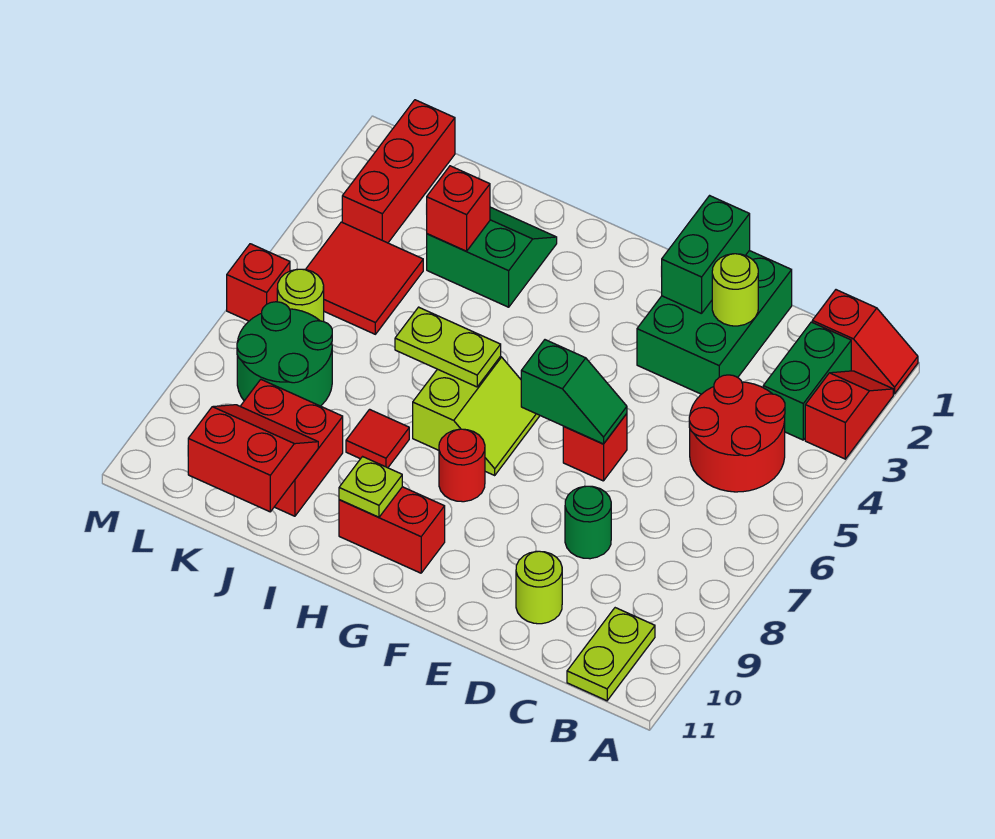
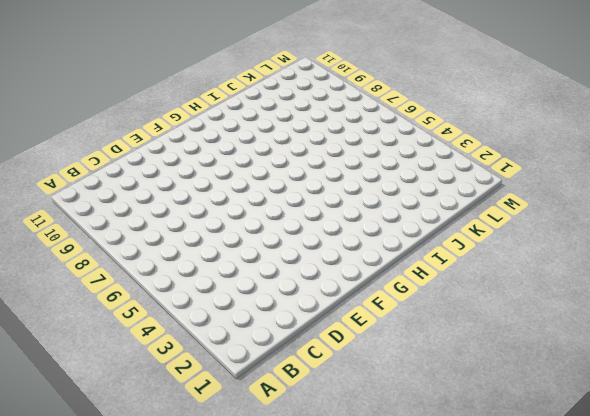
none -> red 1x2 slope [812,290,918,394]
none -> red 1x2 slope [805,371,893,459]
none -> green 1x2 brick [763,322,851,440]

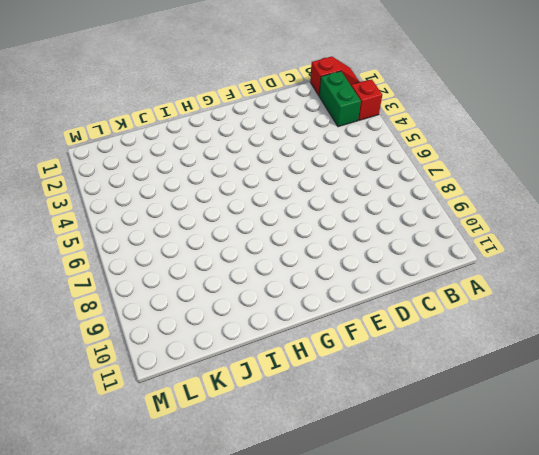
none -> red 2x2 round brick [689,375,785,492]
none -> lime 1x2 plate [567,608,655,701]
none -> green 2x3 brick [637,251,792,394]

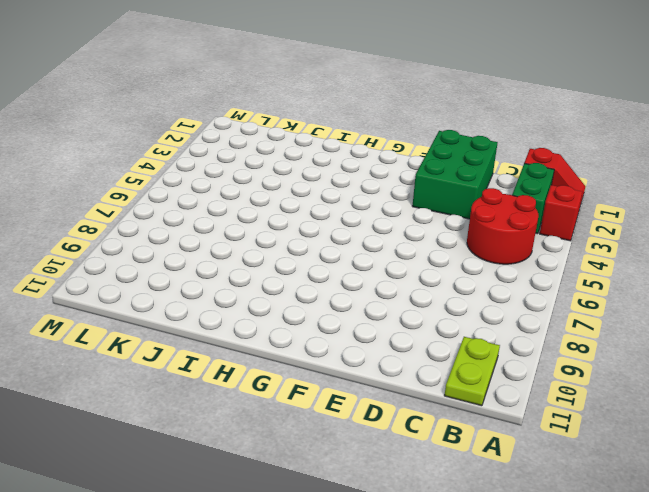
none -> green 1x1 round brick [565,486,611,559]
none -> lime 1x1 round brick [516,551,562,624]
none -> red 1x1 brick [563,414,627,481]

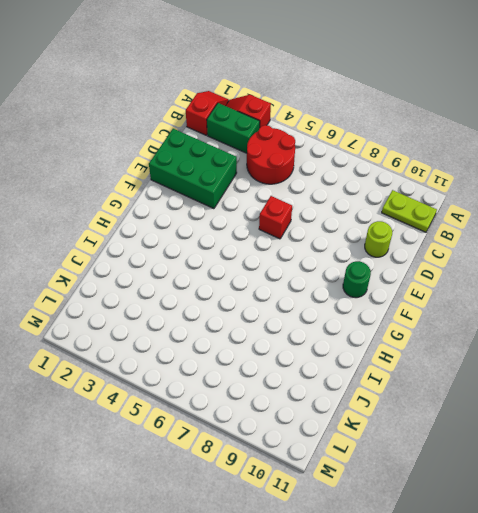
green 1x1 round brick [343,261,371,298] -> green 1x1 round brick moved to [565,486,611,559]
none -> lime 2x2 slope [413,356,540,475]
none -> red 1x1 round brick [439,429,485,502]
none -> red 1x2 brick [339,487,445,573]

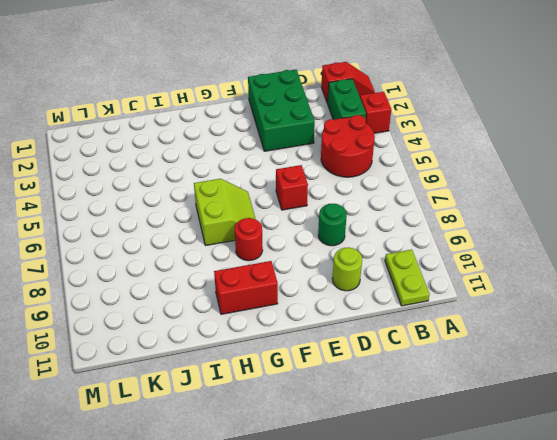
none -> green 2x2 slope [427,207,557,307]
none -> red 1x1 tile [346,409,409,468]
none -> red 2x2 brick [240,380,343,516]

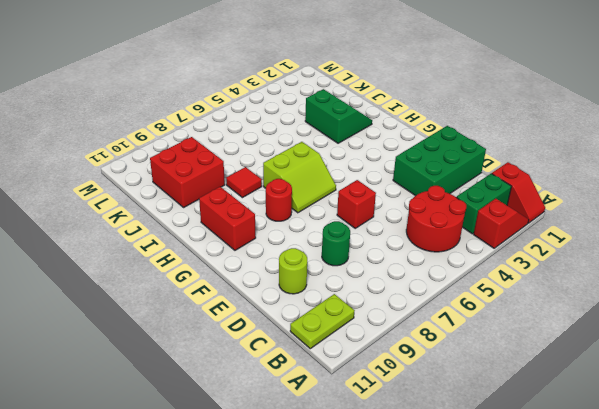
none -> red 2x2 tile [305,222,423,334]
none -> green 2x2 round brick [237,302,332,406]
none -> red 1x3 brick [342,100,455,243]

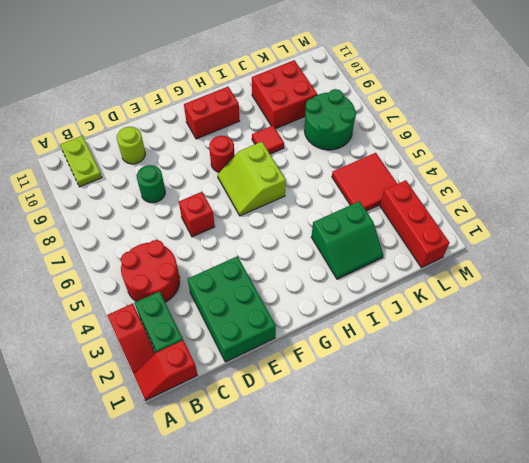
none -> lime 1x1 round brick [277,269,324,321]
none -> red 1x1 brick [227,244,290,321]
none -> lime 1x1 round brick [712,254,758,326]

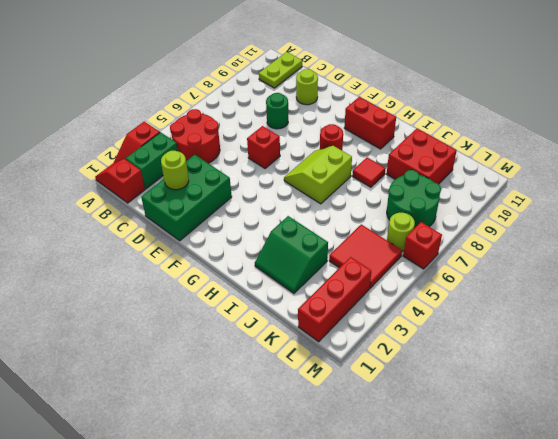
none -> green 1x2 brick [662,196,750,314]
none -> green 1x2 slope [521,340,627,444]
none -> lime 1x2 plate [395,307,501,387]

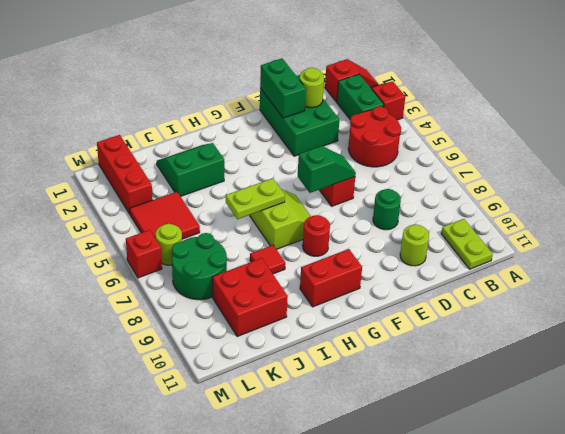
none -> lime 1x1 plate [339,457,402,517]
none -> red 1x1 brick [426,166,490,251]
none -> red 2x2 slope [188,405,318,512]

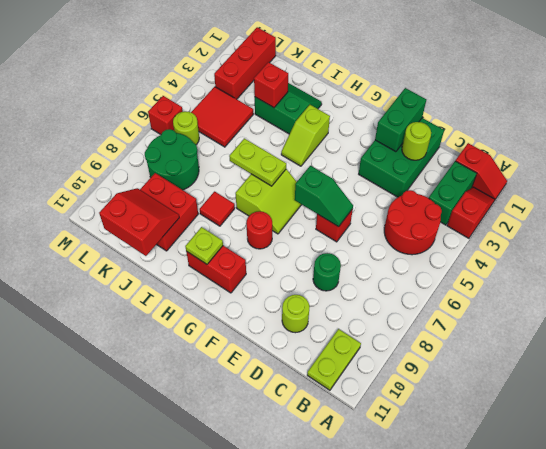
lime 1x2 slope [281,105,330,166] -> none

